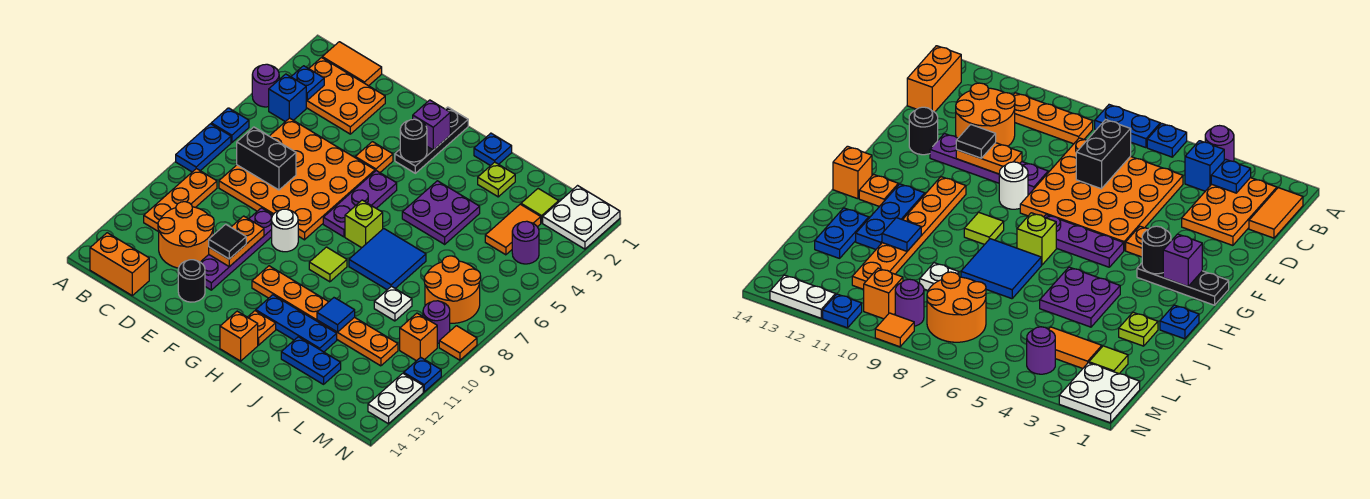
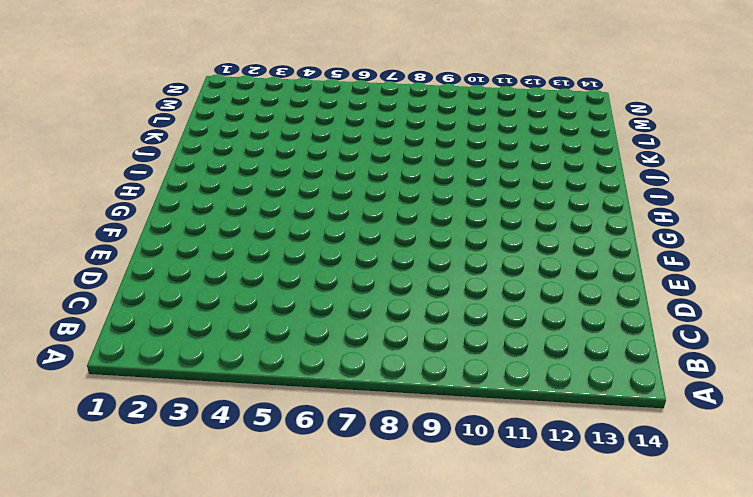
none -> purple 1x1 round brick [252,64,279,107]
none -> blue 1x1 plate [211,108,249,142]
none -> blue 1x2 plate [176,124,231,172]
none -> orange 1x2 tile [322,42,382,86]

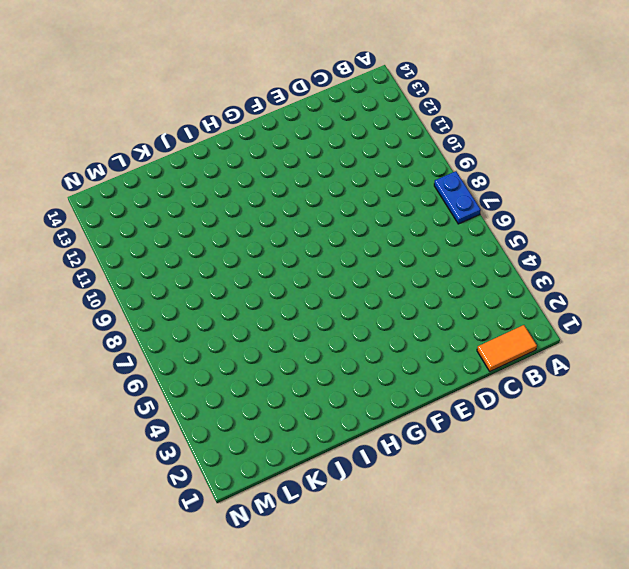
none -> purple 1x1 round brick [252,64,279,107]
none -> blue 1x1 plate [211,108,249,142]
none -> orange 2x3 plate [306,58,385,134]
none -> blue 1x1 brick [269,74,306,122]

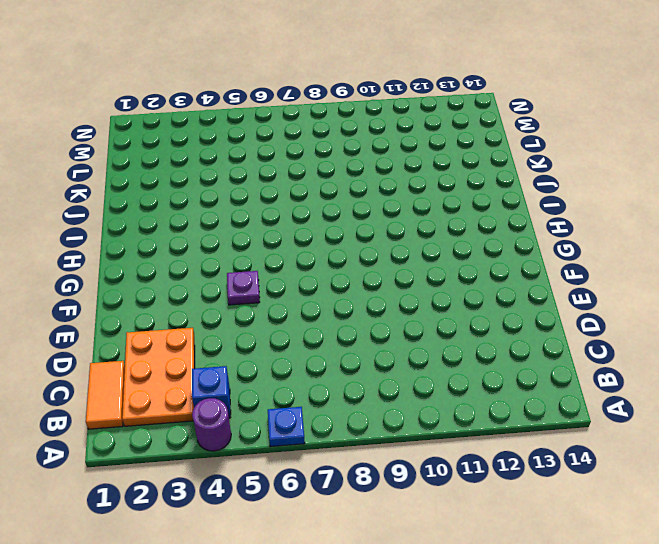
purple 1x1 plate [227,271,260,305] -> orange 4x4 plate [219,118,375,240]
none -> blue 1x2 plate [176,124,231,172]
none -> orange 1x3 plate [144,169,217,232]
none -> orange 1x2 brick [90,233,149,295]
none -> orange 2x2 round brick [158,202,214,268]

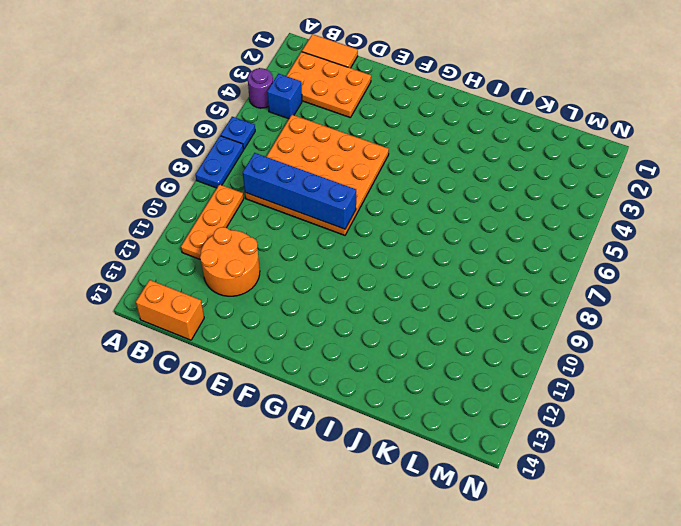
blue 1x4 brick [243,153,356,229] -> none
none -> purple 1x4 plate [201,208,273,290]
none -> black 1x1 round brick [178,260,205,302]
none -> orange 1x1 plate [355,142,393,172]
none -> white 1x1 round brick [272,209,298,252]

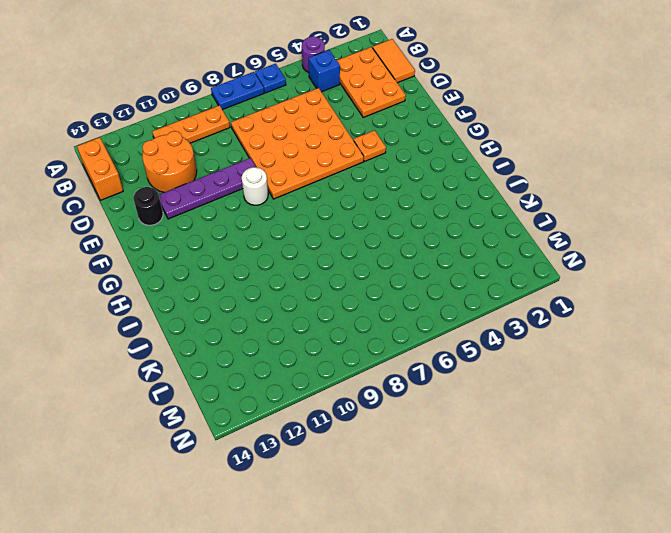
none -> black 1x3 plate [395,107,468,173]
none -> purple 1x3 plate [323,171,397,237]
none -> orange 1x6 plate [252,266,398,366]
none -> lime 1x1 brick [345,200,383,248]

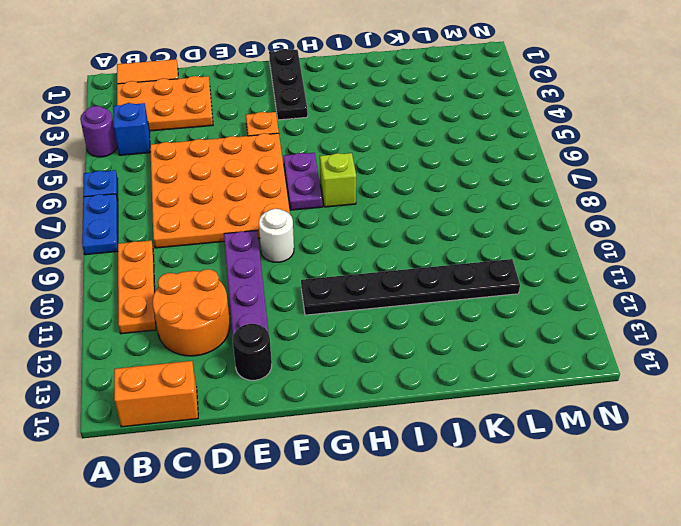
purple 1x2 plate [284,153,322,210] -> purple 1x3 plate [323,171,397,237]
black 1x6 plate [301,259,520,315] -> orange 1x6 plate [252,266,398,366]
none -> lime 1x1 tile [309,247,347,282]
none -> blue 1x3 plate [256,295,337,352]
none -> orange 1x1 plate [248,311,276,345]
none -> orange 1x1 brick [220,311,258,361]

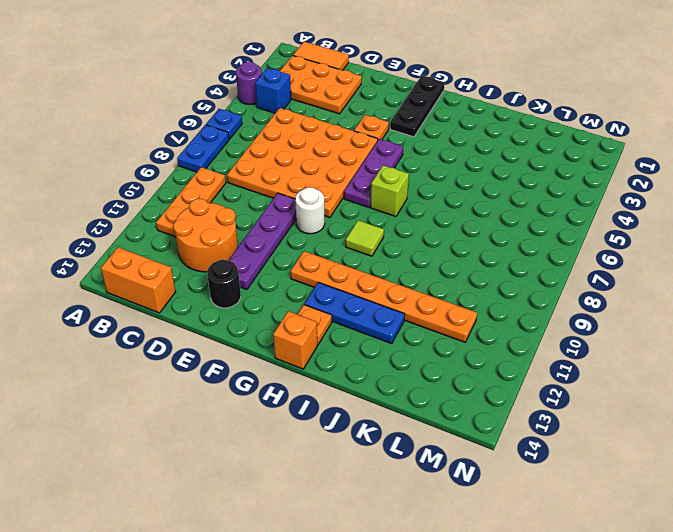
none -> blue 1x1 plate [474,133,512,166]
none -> purple 2x2 plate [402,181,480,244]
none -> blue 2x2 tile [349,229,426,290]
none -> lime 1x1 plate [478,162,515,197]

